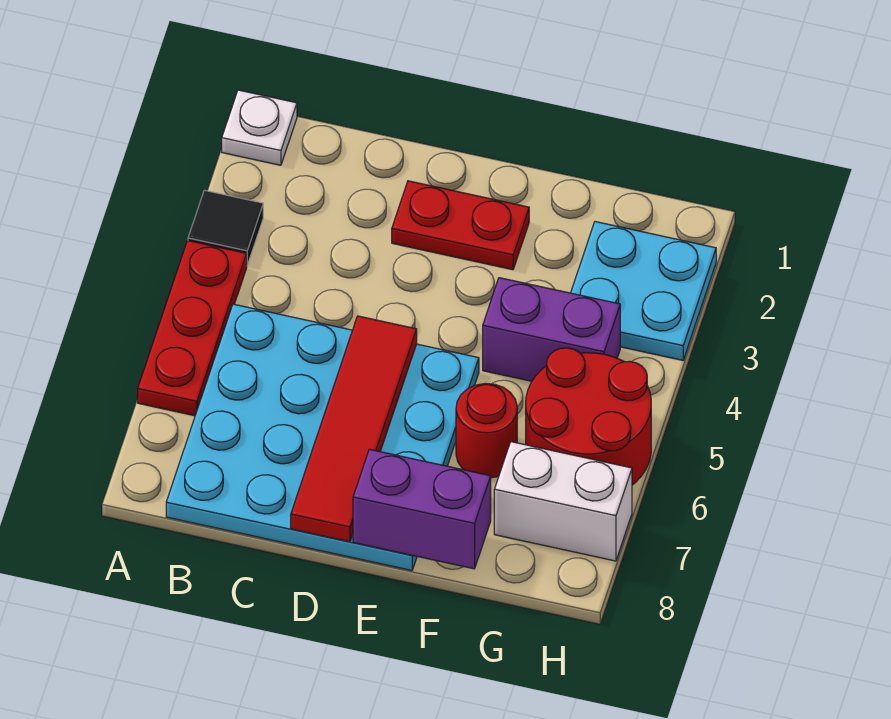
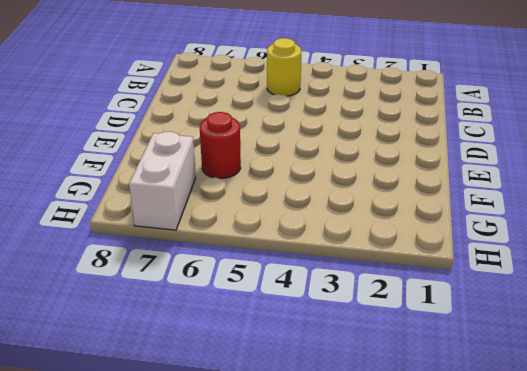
yellow 1x1 round brick [267,38,301,96] -> cyan 4x4 plate [166,304,479,570]
none -> white 1x1 plate [222,90,297,165]
none -> black 1x1 tile [188,190,263,265]
none -> red 1x3 plate [138,241,247,416]

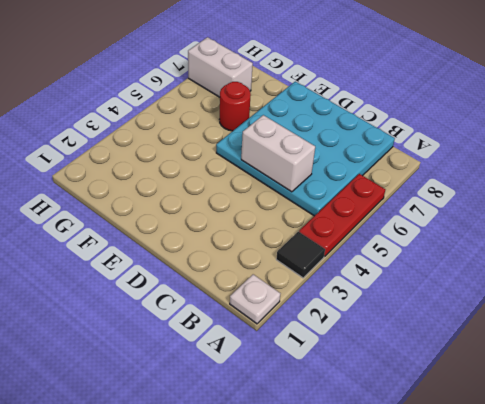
white 1x2 brick [241,115,315,192] -> red 1x4 tile [291,316,417,542]
none -> red 1x2 plate [392,181,529,270]
none -> purple 1x2 brick [483,278,620,381]
none -> cyan 2x2 plate [571,222,716,360]

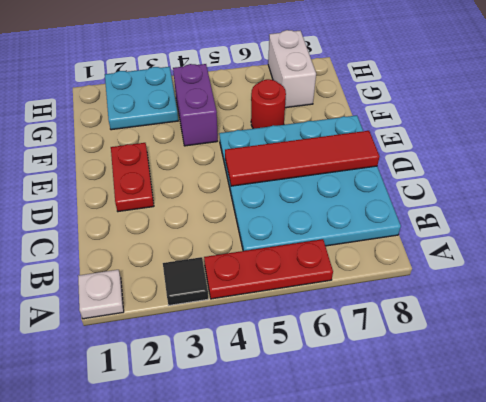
none -> red 2x2 round brick [526,348,651,485]
none -> purple 1x2 brick [353,449,491,569]

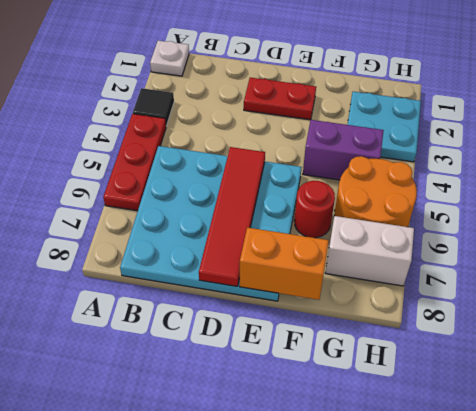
orange 1x2 brick [240,227,329,300] -> purple 1x2 brick [353,449,491,569]
orange 2x2 round brick [335,156,417,227] -> red 2x2 round brick [526,348,651,485]

